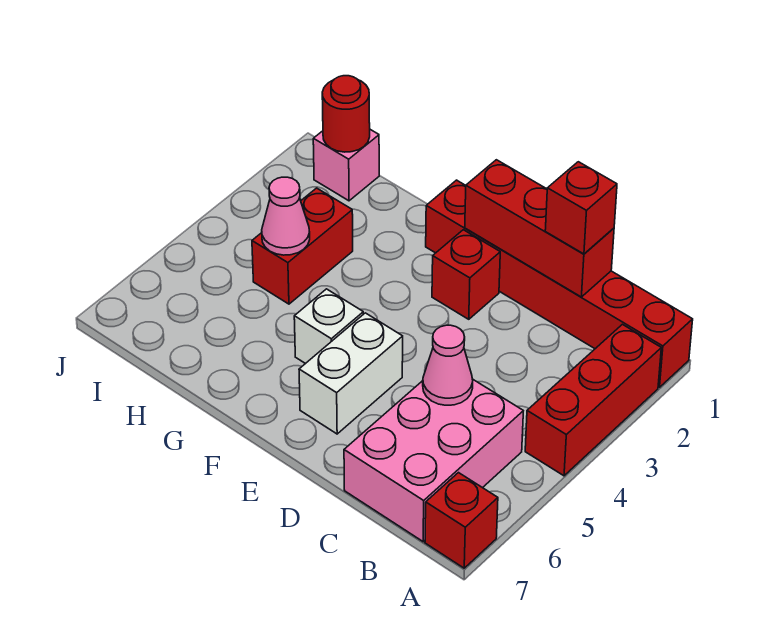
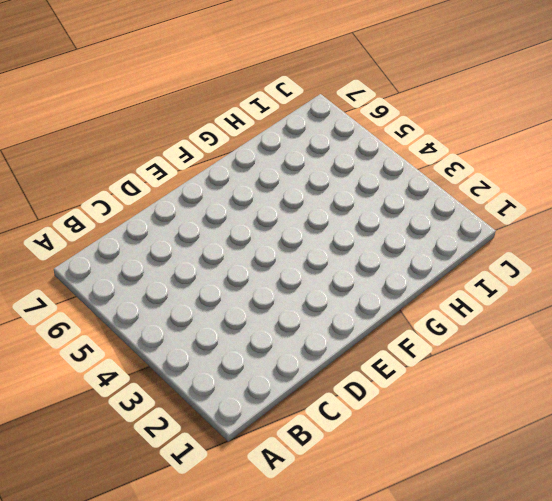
none -> red 1x6 brick [426,180,693,387]
none -> red 1x3 brick [525,324,661,476]
none -> red 1x1 brick [425,473,498,568]

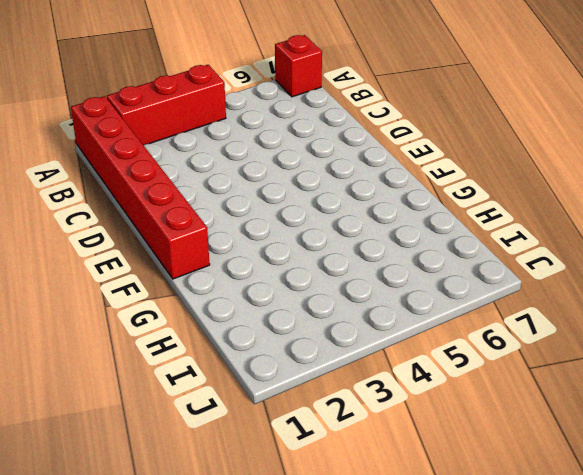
none -> pink 2x3 brick [344,379,523,542]
none -> red 1x1 brick [432,230,500,319]
none -> white 1x2 brick [299,313,403,434]

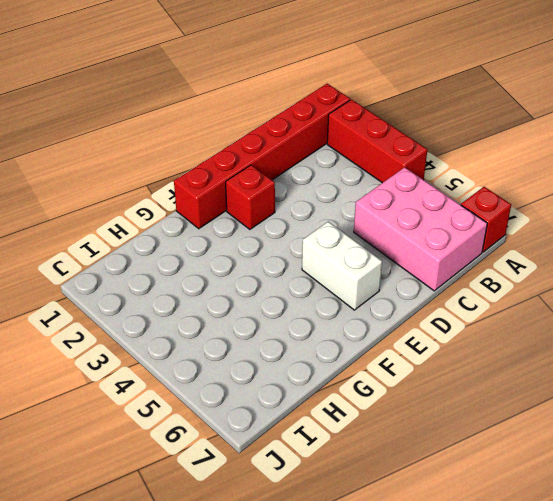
none -> white 1x1 brick [294,289,363,364]
none -> red 1x2 brick [252,188,353,304]
none -> pink 1x1 brick [313,130,379,201]

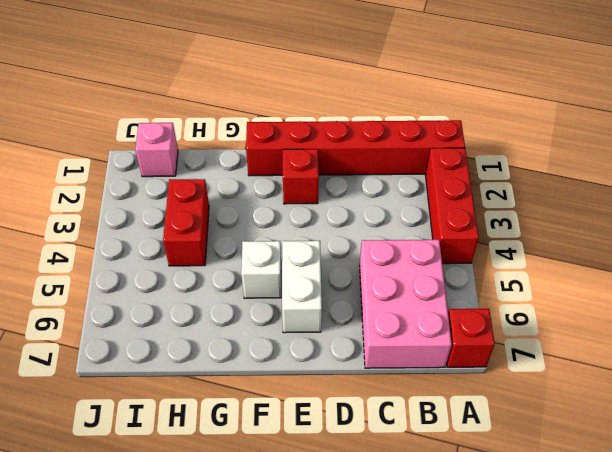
none -> red 1x3 brick [465,160,614,297]
none -> pink 1x1 cone [423,325,473,405]
none -> pink 1x1 cone [262,177,310,255]

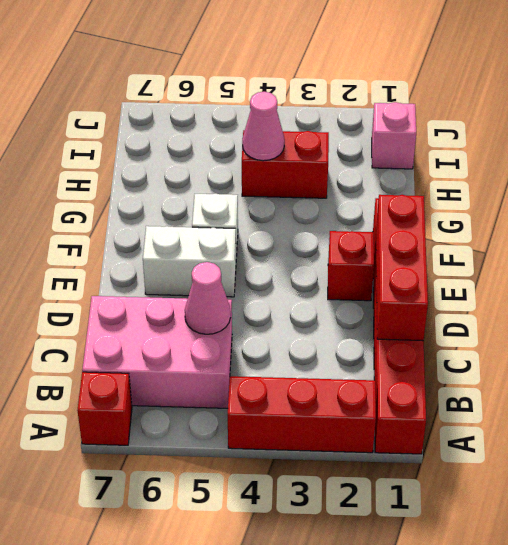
none -> red 1x1 round brick [322,76,370,152]
none -> red 1x1 brick [545,162,617,254]

